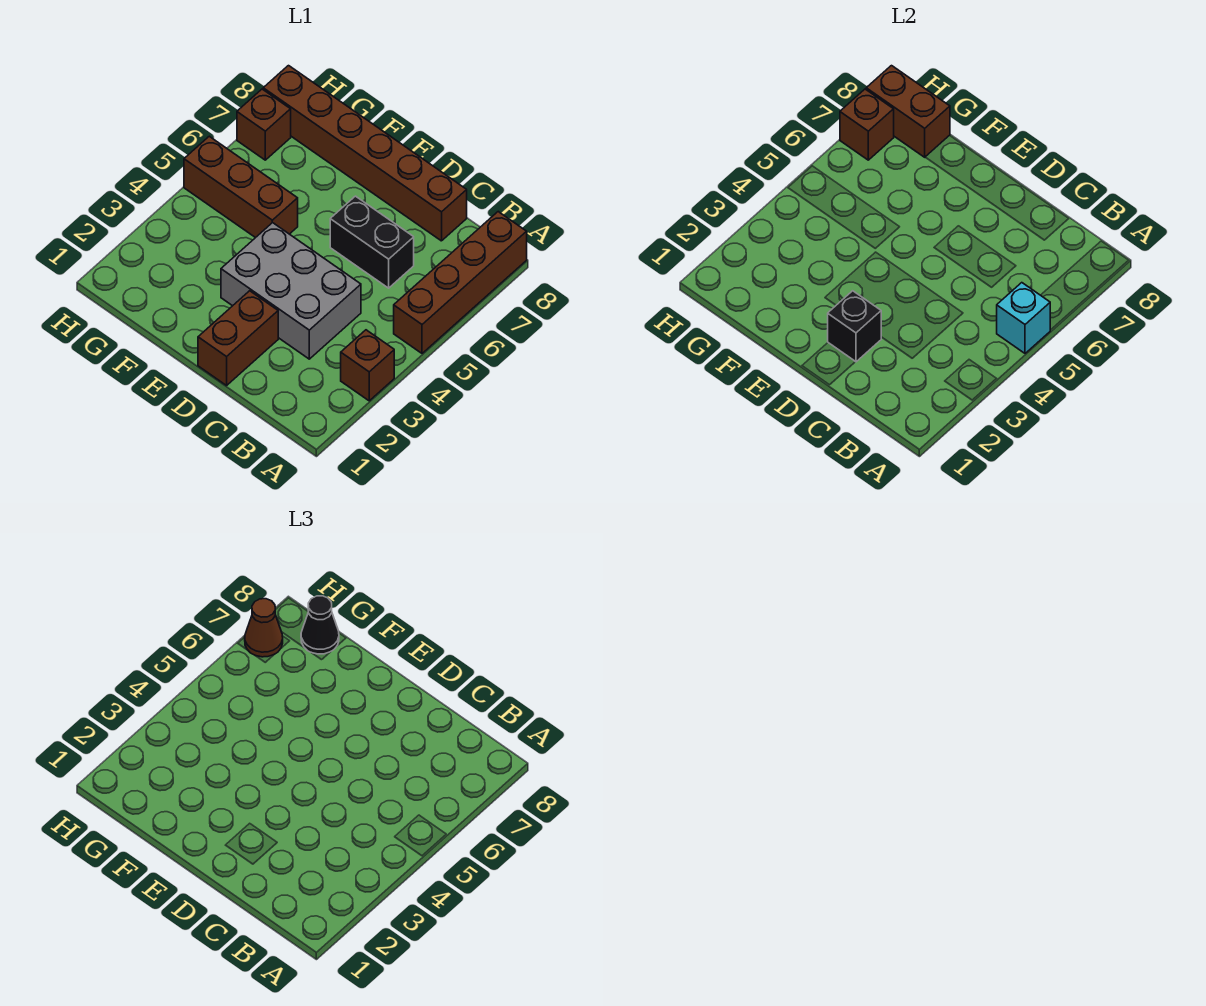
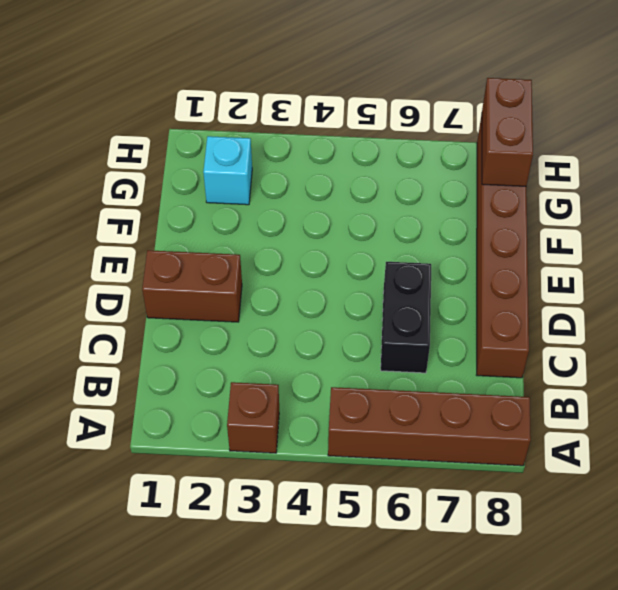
cyan 1x1 brick [203,136,252,205] -> cyan 1x1 brick moved to [997,283,1050,353]
none -> grey 2x3 brick [221,223,361,359]
none -> brown 1x3 brick [184,136,298,238]
none -> brown 1x1 brick [237,89,291,160]

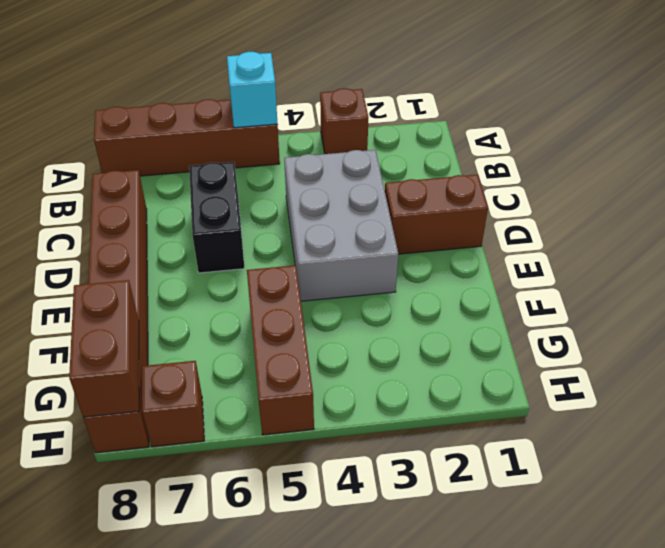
none -> black 1x1 brick [828,291,881,362]
none -> brown 1x1 brick [840,89,894,160]
none -> black 1x1 cone [301,596,339,654]

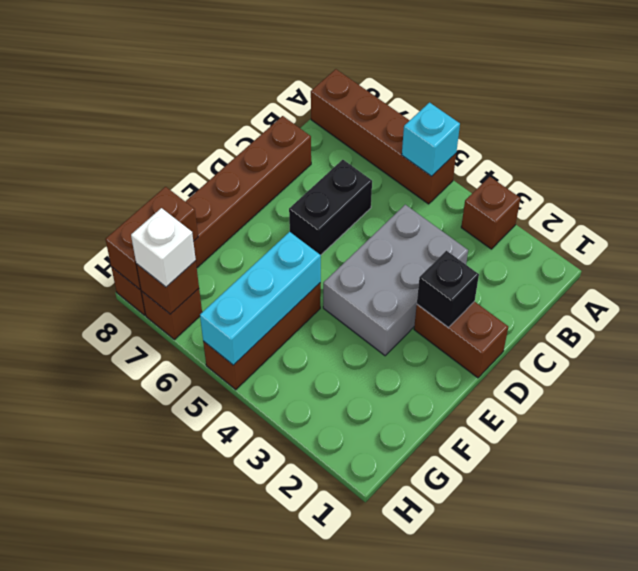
cyan 1x3 brick [200,232,321,365] -> none
white 1x1 brick [131,208,196,287] -> brown 1x1 cone [245,599,283,657]
none -> black 1x1 cone [301,596,339,654]

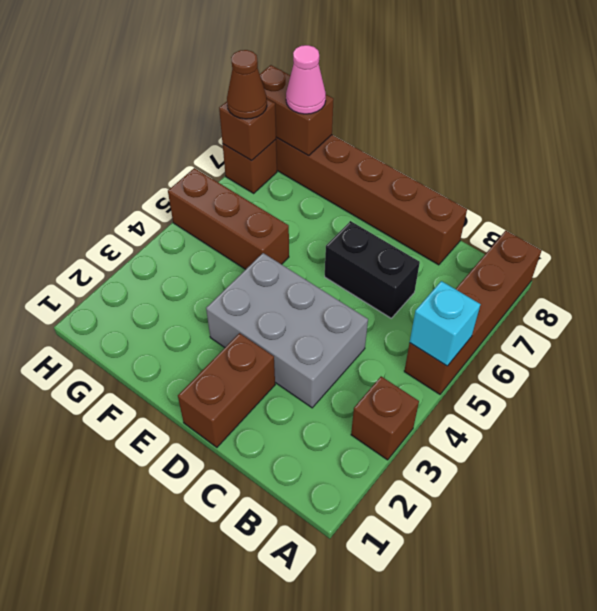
pink 1x1 cone [286,45,326,114] -> black 1x1 cone [301,596,339,654]
none -> black 1x1 brick [828,291,881,362]

